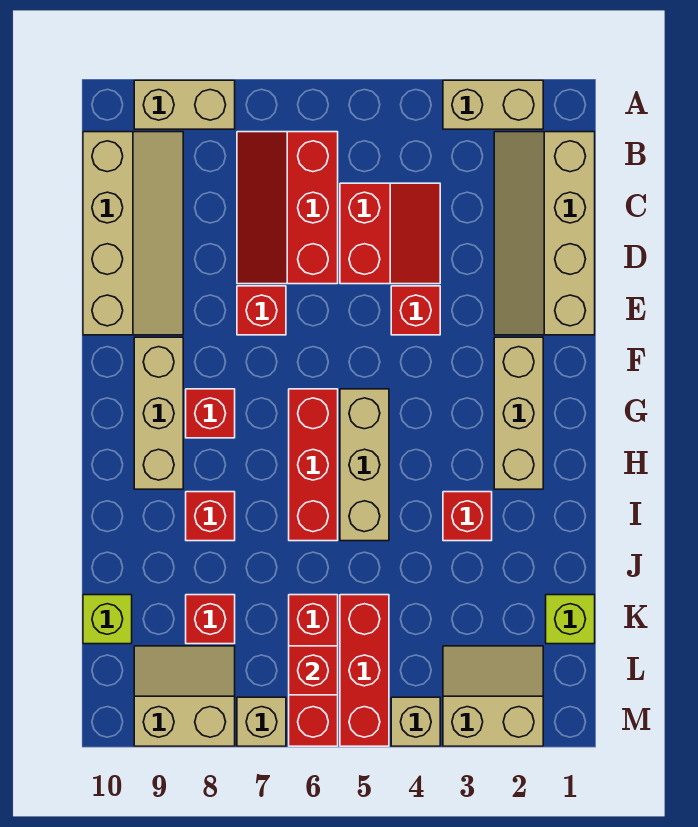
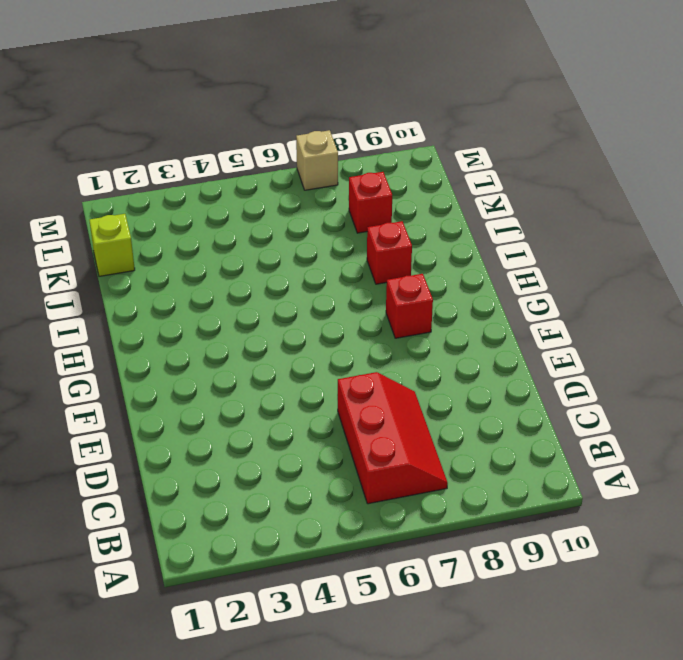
none -> tan 1x2 brick [443,80,543,129]
none -> tan 1x2 brick [134,80,235,129]
none -> tan 2x4 slope [494,132,595,335]

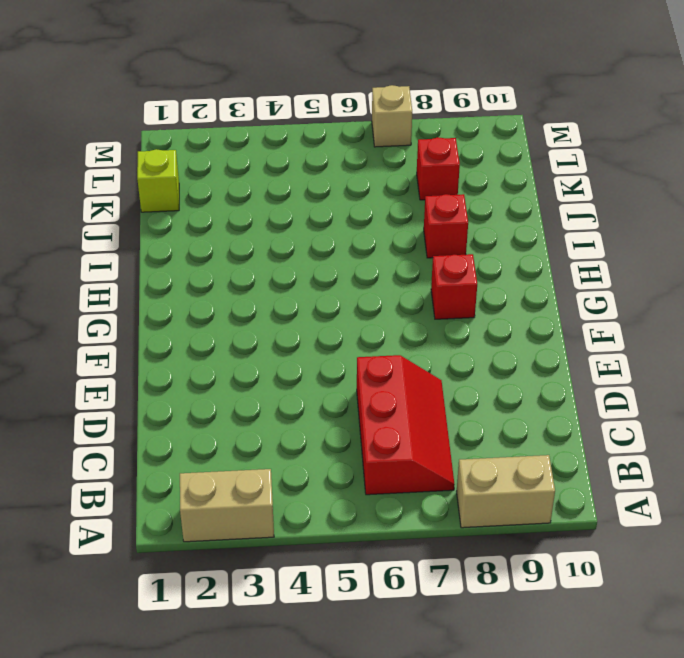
none -> tan 2x4 slope [494,132,595,335]
none -> tan 2x4 slope [83,132,183,335]
none -> red 2x2 slope [340,183,440,284]

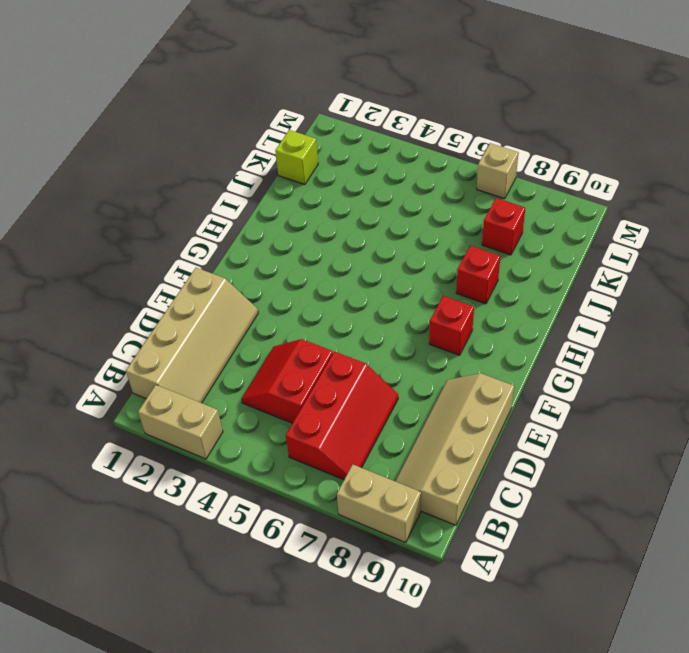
none -> red 1x1 brick [391,286,440,335]
none -> red 1x1 brick [237,286,286,335]
none -> tan 1x3 brick [494,337,543,489]

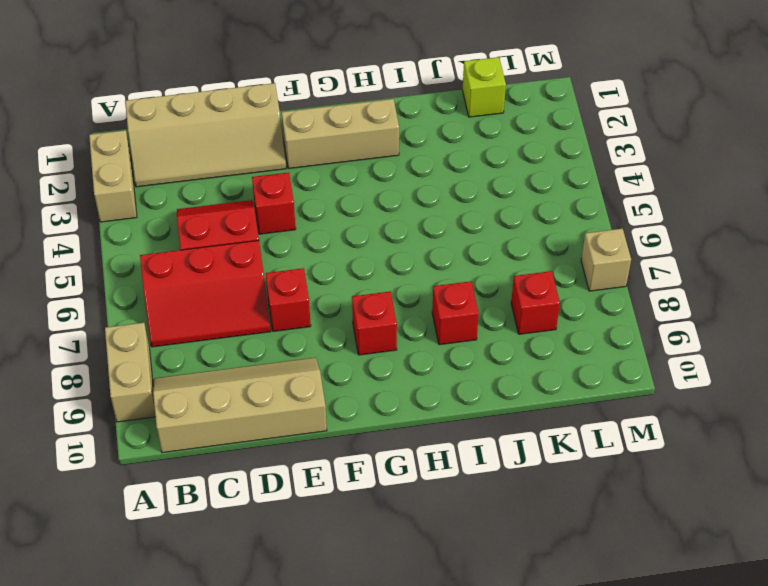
none -> tan 1x3 brick [134,337,183,489]
none -> tan 1x3 brick [340,389,389,541]
none -> red 1x3 brick [289,389,338,541]

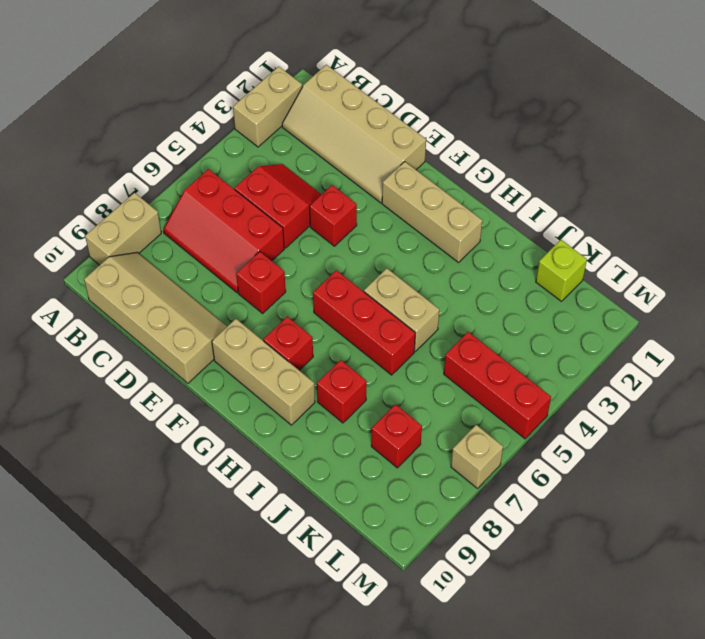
tan 1x2 brick [364,268,439,351] -> tan 1x3 brick [340,389,389,541]
none -> red 1x1 brick [443,492,492,541]
none -> red 1x3 brick [289,595,338,746]
none -> lime 1x1 brick [83,595,132,644]

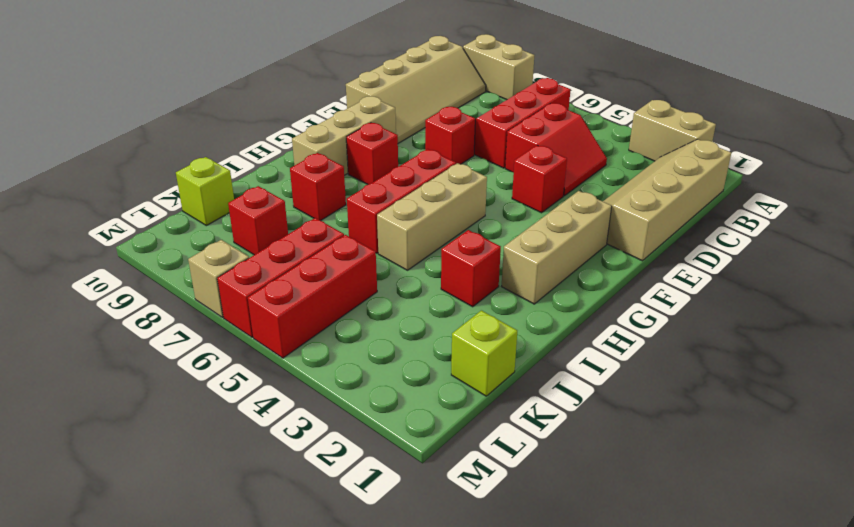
none -> tan 2x2 slope [443,646,543,746]
none -> tan 2x2 slope [134,646,235,746]
none -> tan 1x1 brick [391,697,440,746]

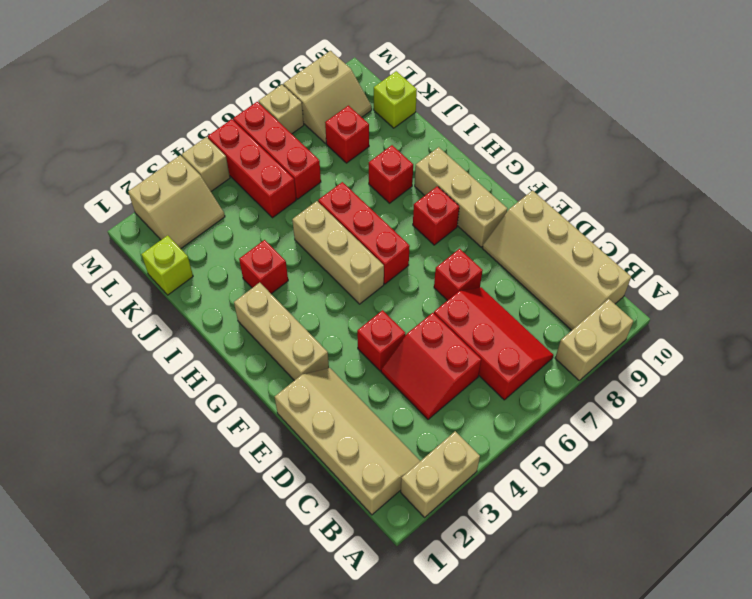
none -> red 1x1 brick [289,646,338,695]

